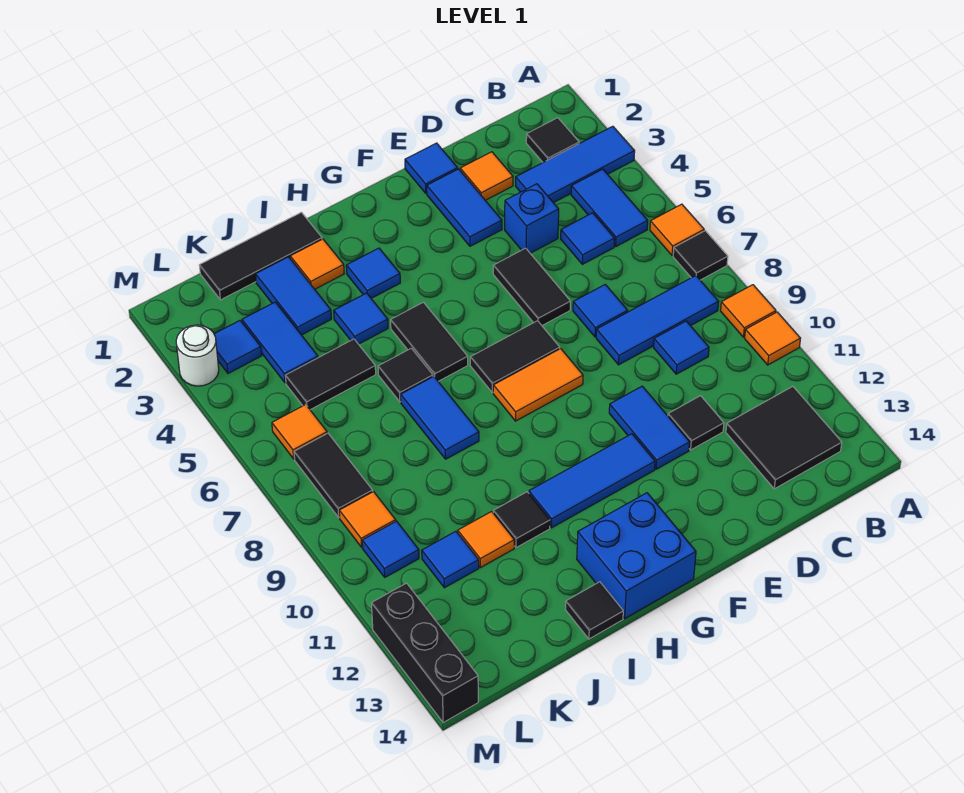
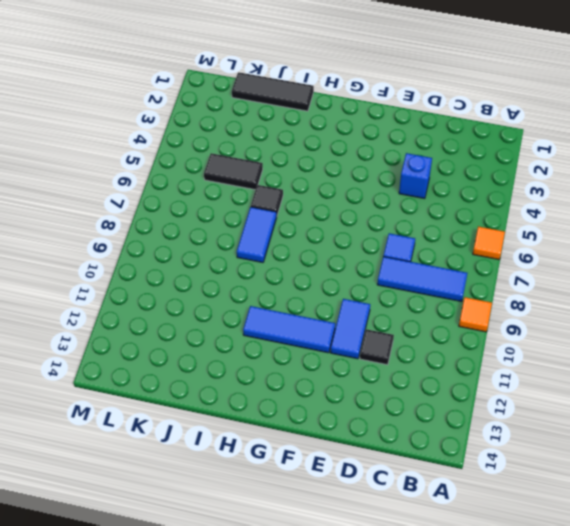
none -> blue 1x3 tile [516,126,635,203]
none -> black 1x1 tile [673,231,728,280]
none -> orange 1x1 tile [745,312,800,365]
none -> black 1x1 tile [526,118,579,162]

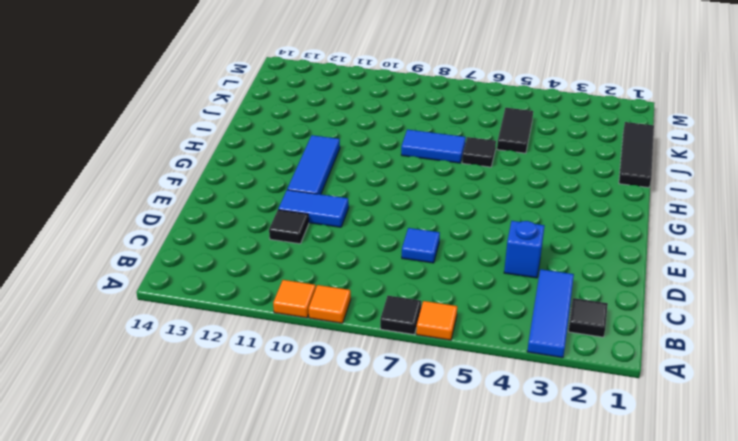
none -> blue 1x2 tile [571,169,648,246]
none -> blue 1x3 tile [596,276,719,365]
none -> black 2x2 tile [726,386,842,489]
none -> blue 1x1 tile [561,213,615,264]

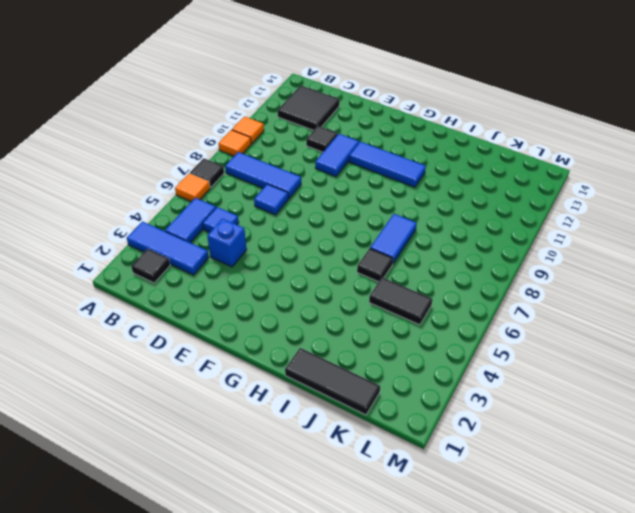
none -> blue 1x1 tile [654,321,709,374]
none -> orange 1x1 tile [460,152,513,200]
none -> blue 1x1 tile [405,143,458,193]
none -> blue 1x2 tile [427,169,502,246]

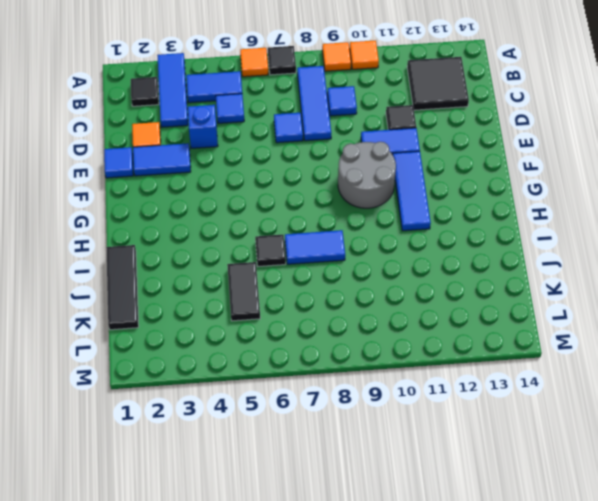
grey 2x2 round brick [338,142,396,208] -> none
none -> black 1x2 tile [493,248,570,325]
none -> black 1x2 tile [470,321,560,393]
none -> orange 1x2 tile [493,349,583,421]
none -> blue 2x2 brick [577,493,696,618]

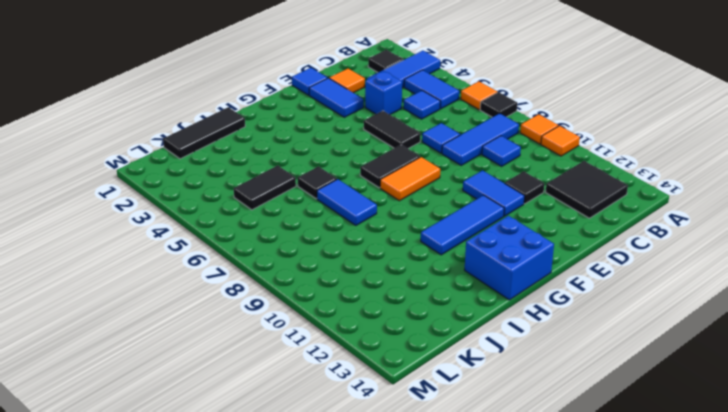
none -> blue 1x1 tile [346,248,400,298]
none -> black 1x2 tile [391,302,468,381]
none -> orange 1x1 tile [290,239,344,289]
none -> blue 1x1 tile [334,293,388,344]

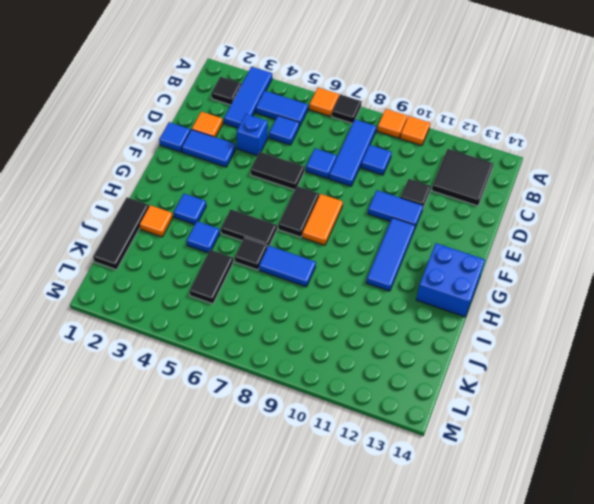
none -> black 1x1 tile [493,492,550,548]
none -> black 1x1 tile [565,582,623,639]
none -> blue 1x2 tile [256,257,331,335]
none -> orange 1x1 tile [458,511,514,568]

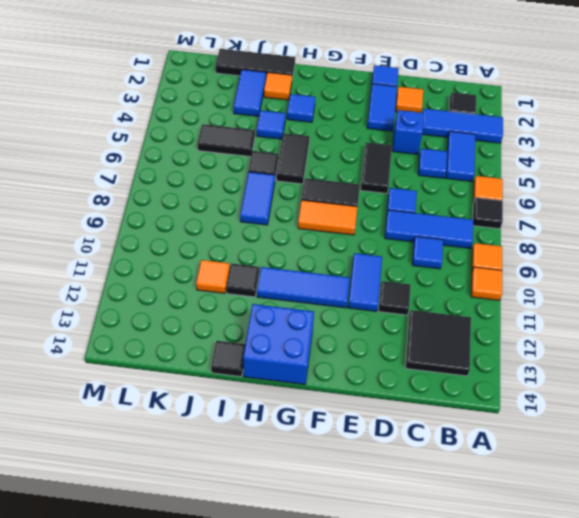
none -> blue 1x2 tile [242,302,318,383]
none -> blue 1x1 tile [422,531,479,588]
none -> blue 1x1 tile [214,321,262,373]
none -> orange 1x1 tile [272,405,327,459]

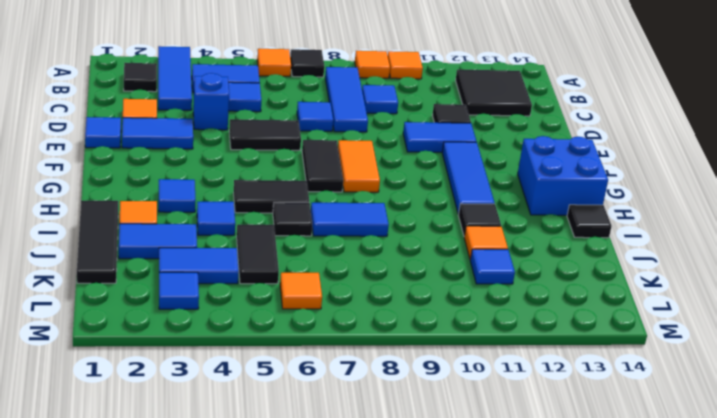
none -> black 1x2 tile [294,433,373,517]
none -> orange 1x1 tile [339,492,396,547]
none -> blue 1x1 tile [362,521,419,577]
none -> white 1x1 round brick [176,325,219,386]

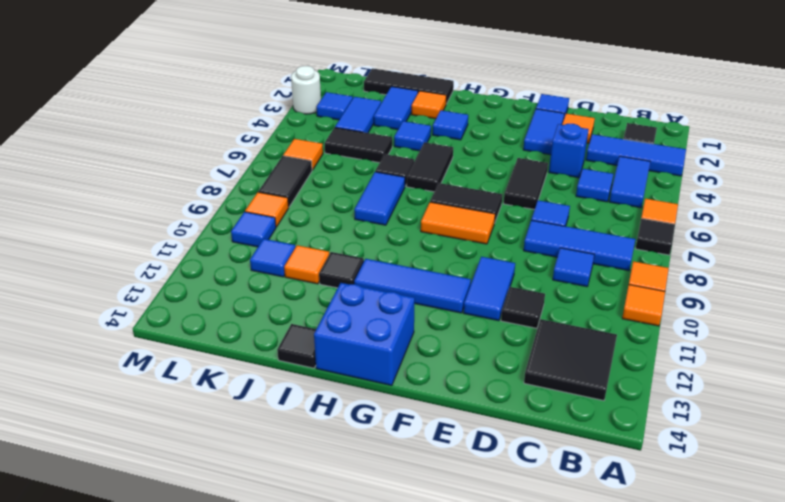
none -> black 1x3 brick [372,583,478,723]

